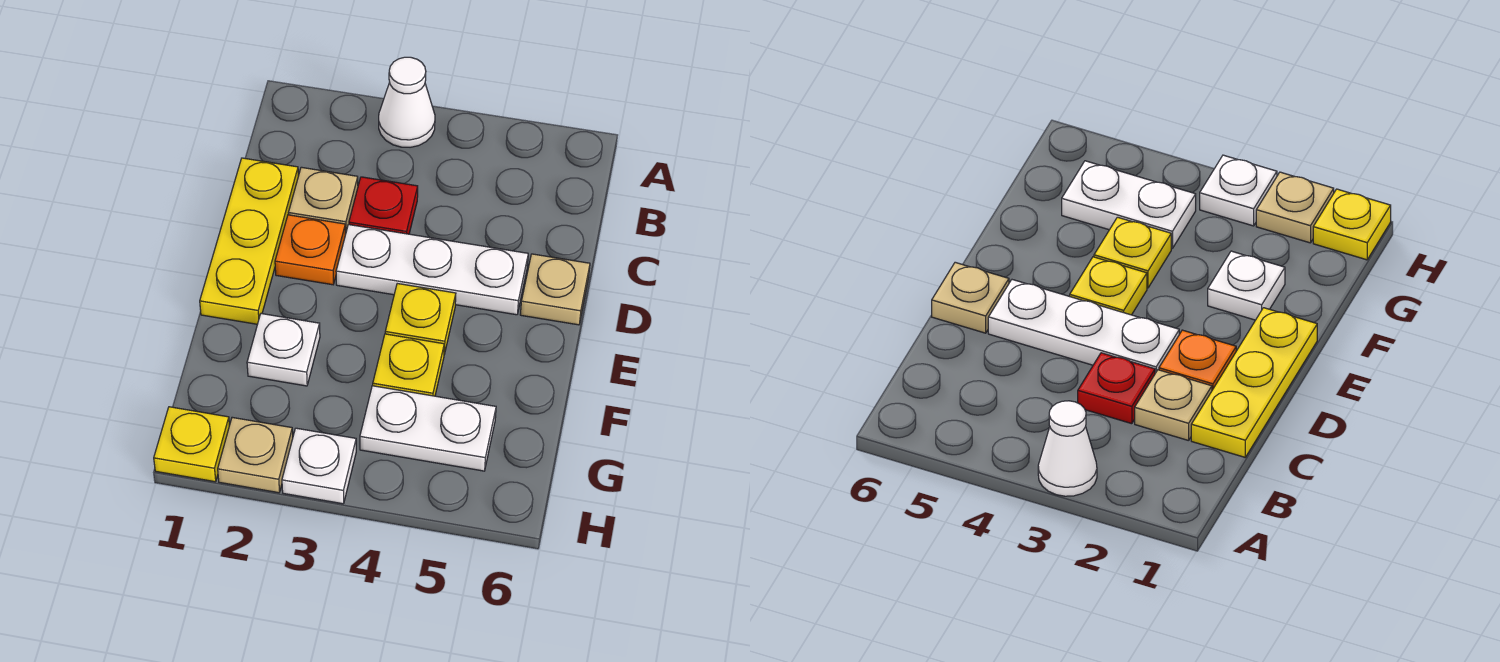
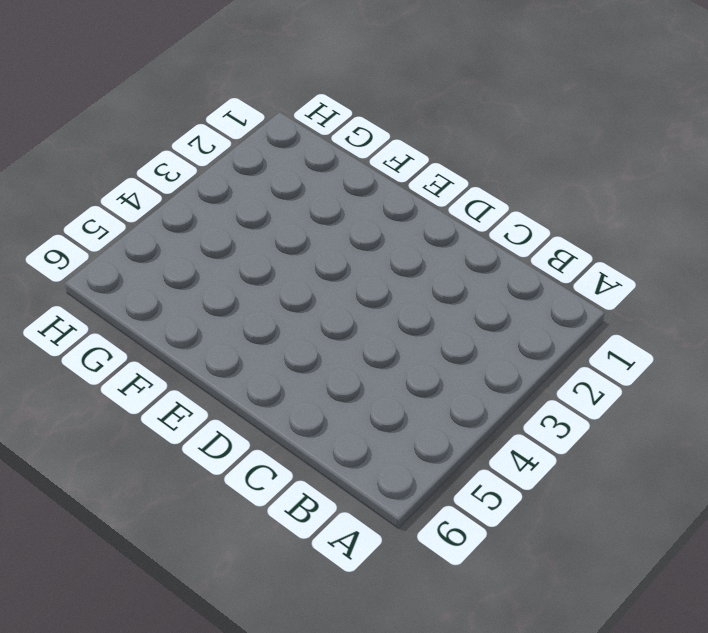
none -> white 1x1 cone [379,57,435,147]
none -> yellow 1x3 plate [200,158,298,324]
none -> tan 1x1 plate [289,167,358,235]

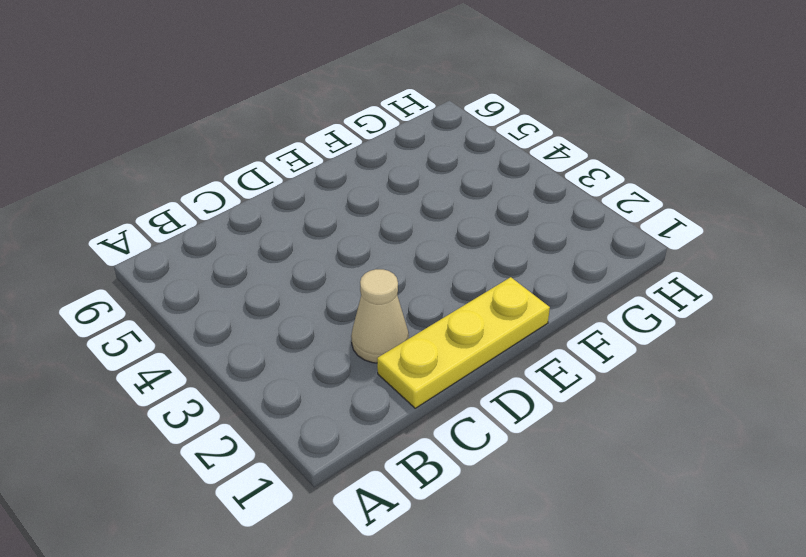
tan 1x1 cone [351,269,409,363] -> tan 1x1 plate [289,167,358,235]
none -> white 1x1 cone [379,57,435,147]
none -> red 1x1 plate [349,177,418,234]
none -> orange 1x1 plate [275,215,345,285]

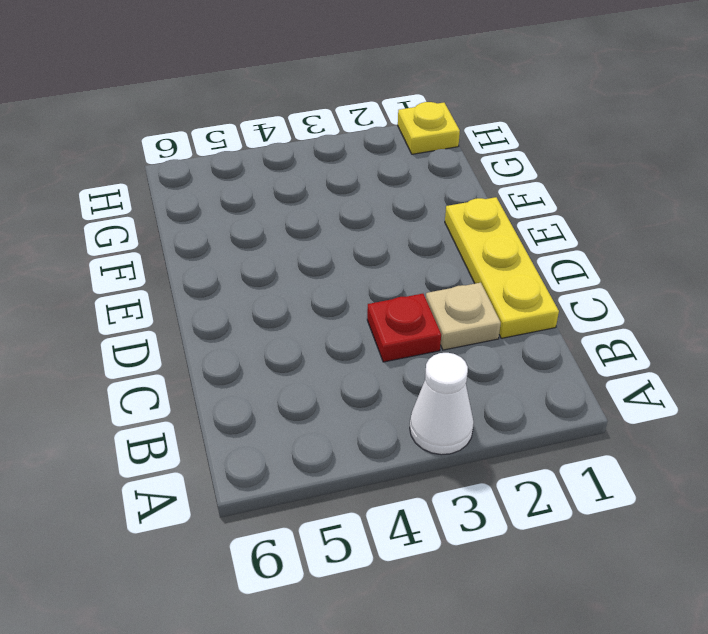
none -> orange 1x1 plate [275,215,345,285]
none -> white 1x3 plate [336,225,528,315]
none -> tan 1x1 plate [520,254,590,325]

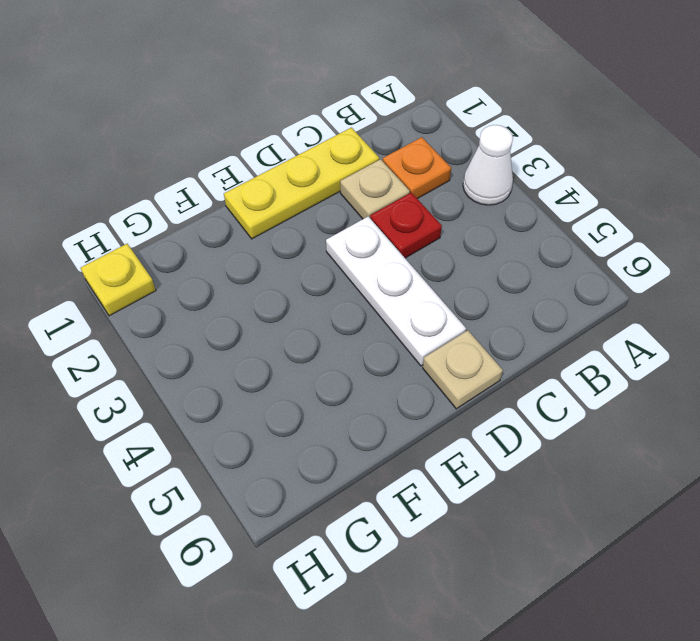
orange 1x1 plate [383,137,451,199] -> orange 1x1 plate moved to [275,215,345,285]
none -> yellow 1x1 plate [385,284,456,354]
none -> white 1x1 plate [247,314,320,386]
none -> yellow 1x1 plate [373,334,444,396]

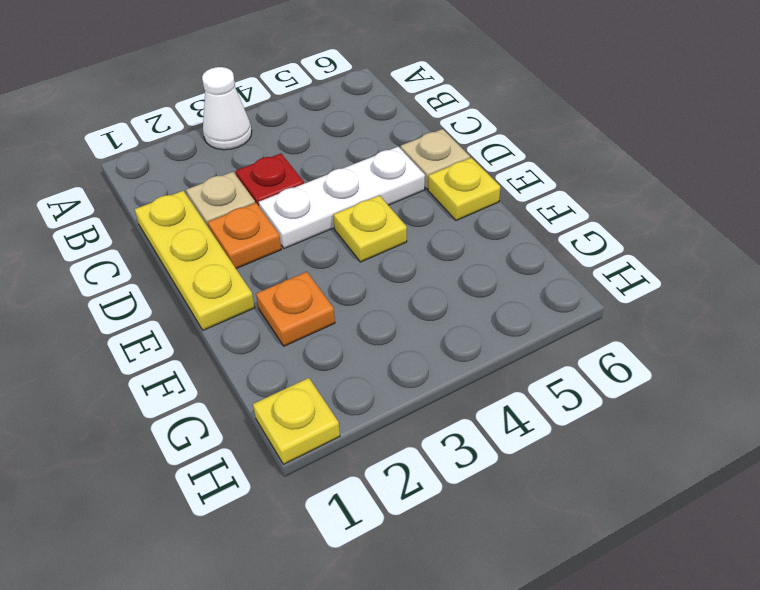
yellow 1x1 plate [428,158,500,221] -> yellow 1x1 plate moved to [373,334,444,396]
orange 1x1 plate [256,272,335,346] -> white 1x1 plate [247,314,320,386]
none -> white 1x2 plate [360,386,496,471]
none -> tan 1x1 plate [218,417,293,493]
none -> white 1x1 plate [282,428,356,504]

